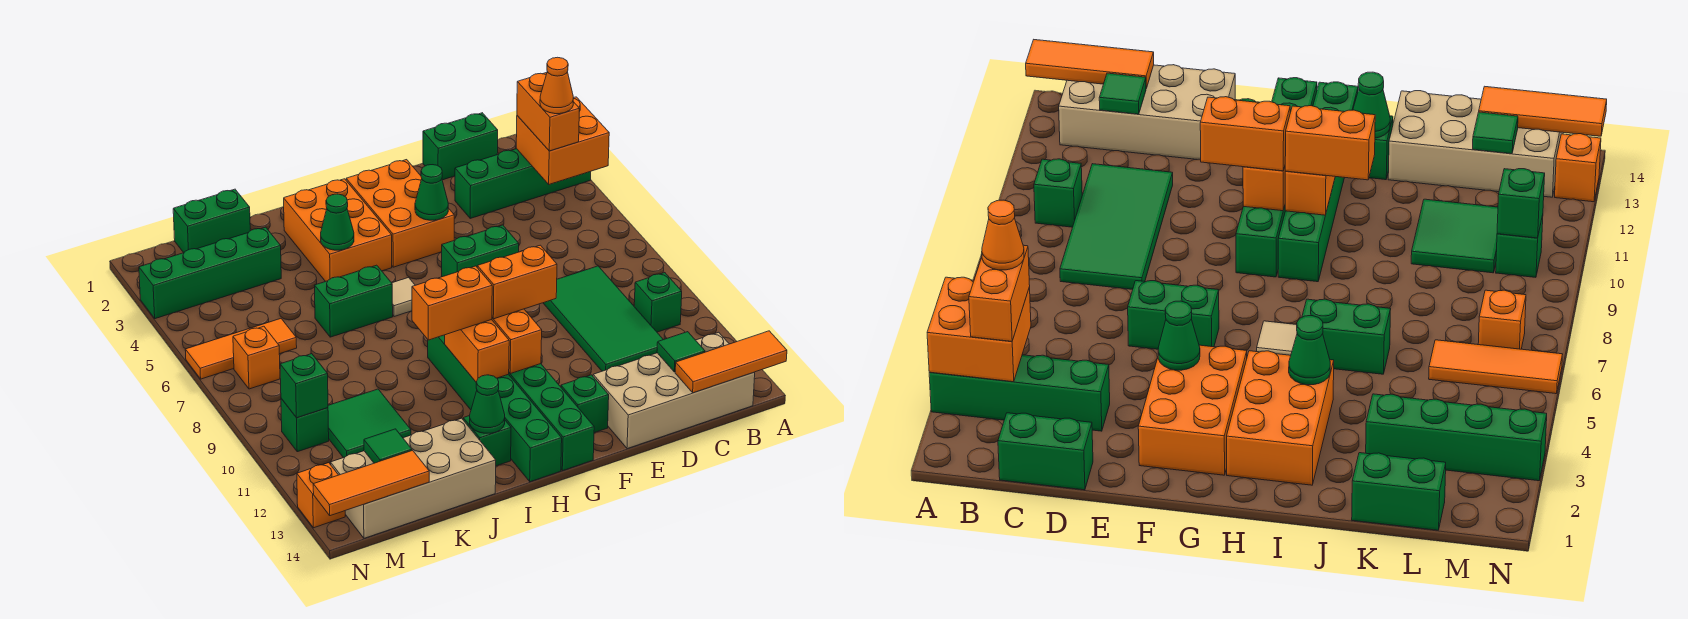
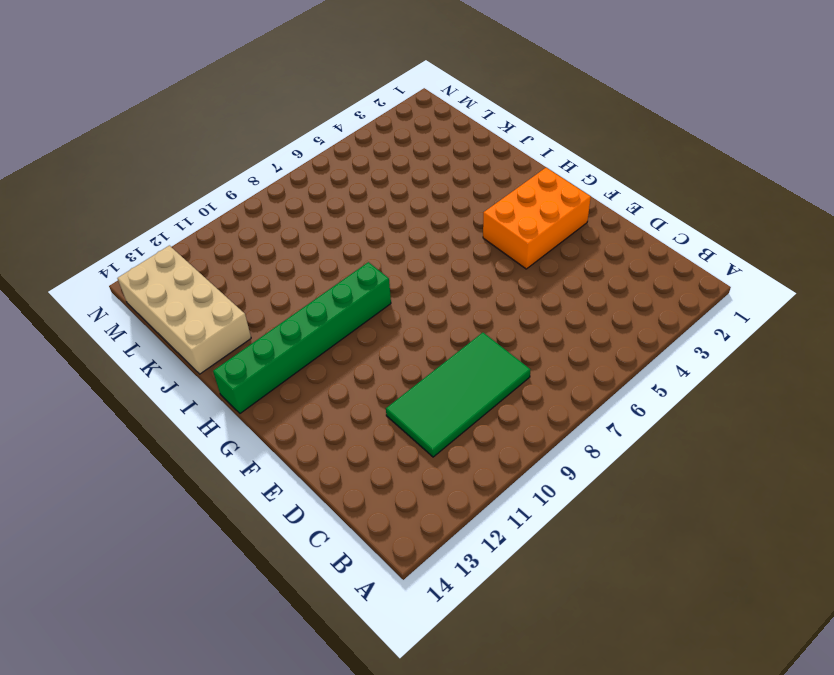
none -> green 1x4 brick [455,149,591,218]
none -> green 1x1 brick [634,273,682,332]
none -> tan 2x4 brick [593,332,755,449]
none -> green 1x2 brick [423,113,498,180]

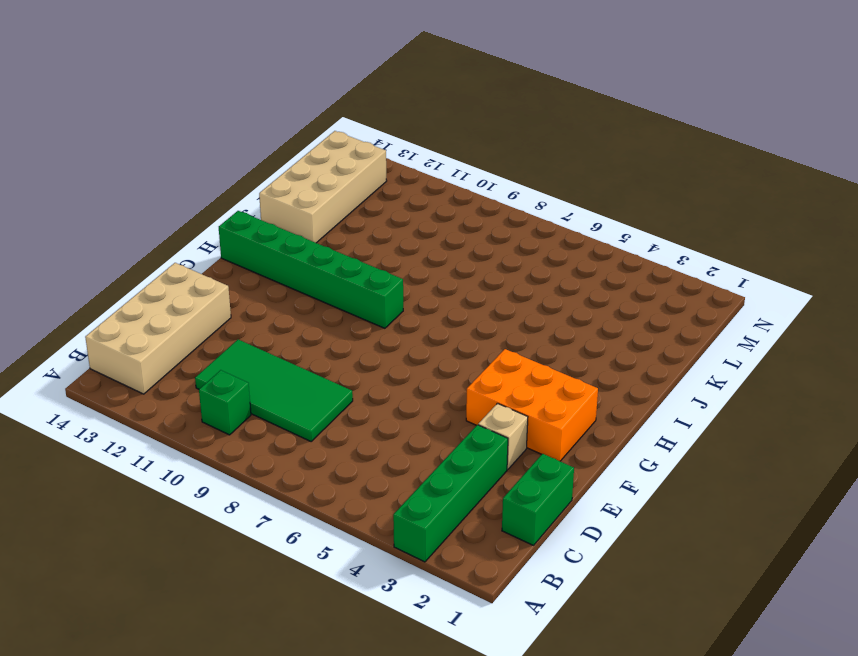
tan 1x1 brick [478,403,528,470] -> none
none -> green 1x2 brick [442,225,519,277]
none -> green 1x1 brick [561,375,609,433]
none -> green 1x6 brick [509,364,594,471]
none -> orange 2x3 brick [284,179,392,282]

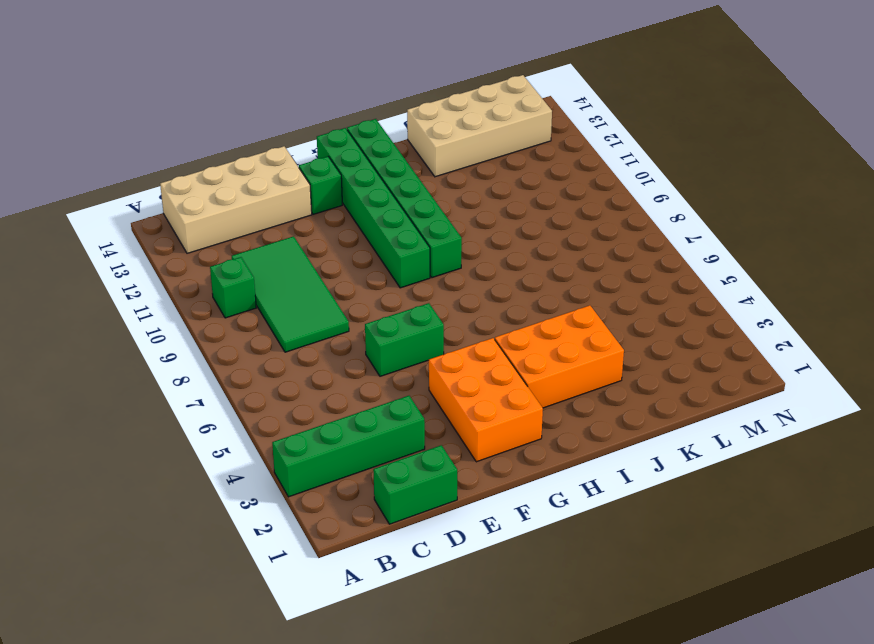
orange 2x3 brick [495,305,624,408] -> orange 2x3 brick turned to [284,179,392,282]
none -> tan 1x1 tile [392,278,415,317]
none -> green 1x2 brick [315,265,393,337]
none -> green 1x1 brick [463,416,511,466]
none -> green 1x2 brick [173,189,250,253]

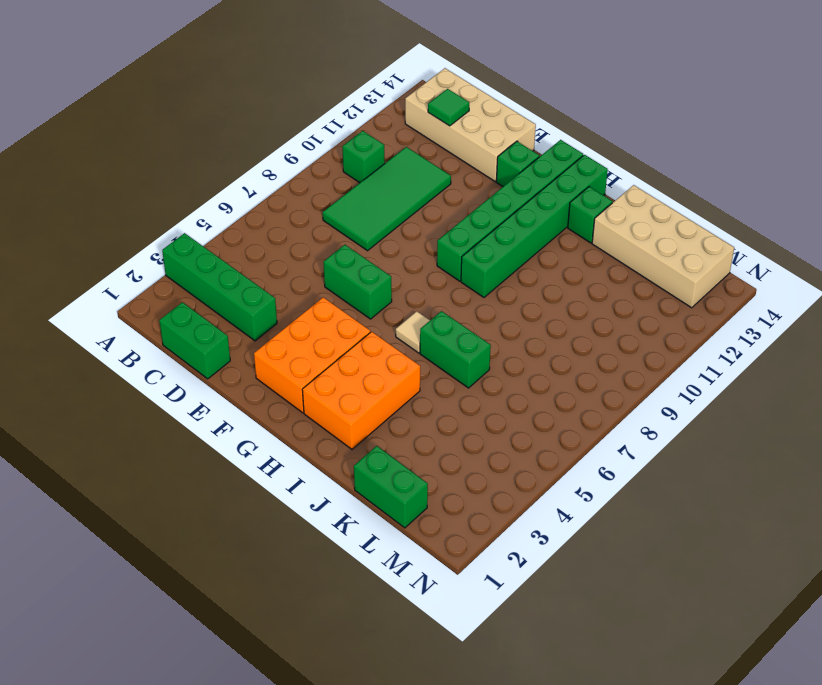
none -> green 1x4 brick [139,227,281,319]
none -> green 2x2 tile [328,389,411,458]
none -> orange 1x3 tile [185,319,297,379]
none -> orange 1x1 brick [233,326,280,389]

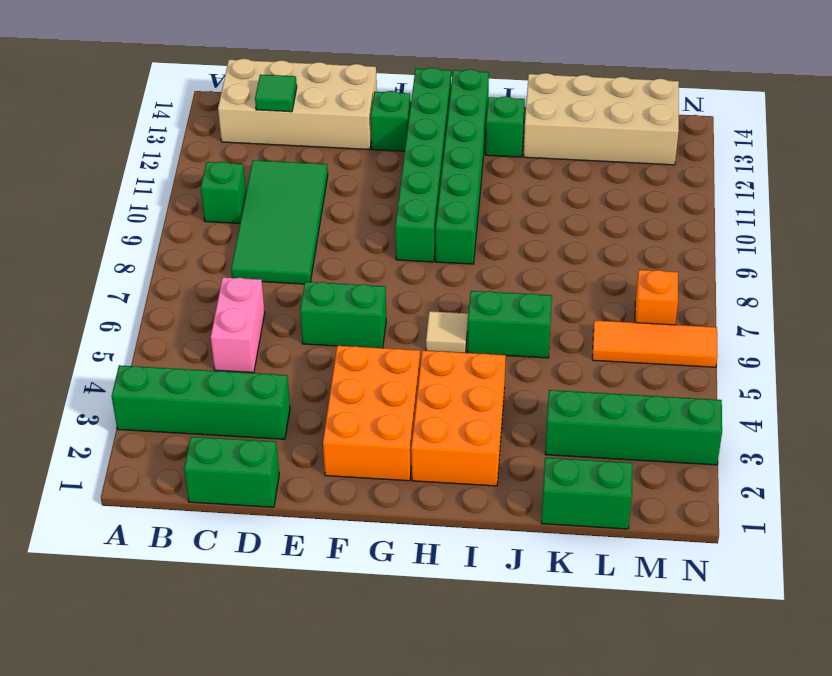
pink 1x2 brick [211,277,265,373] -> none
none -> green 2x2 tile [328,389,411,458]
none -> green 1x1 brick [281,399,329,452]
none -> orange 1x1 brick [297,463,345,528]
none -> orange 2x2 brick [516,97,609,184]

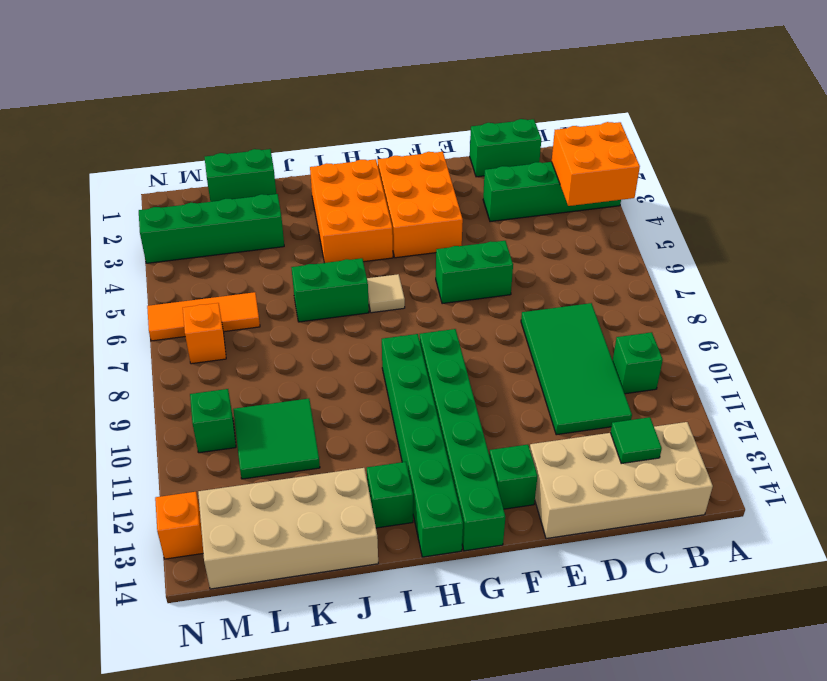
none -> orange 1x3 tile [675,331,787,393]
none -> green 1x1 cone [415,165,448,220]
none -> orange 1x2 brick [492,309,542,374]
none -> orange 1x2 brick [445,320,509,382]

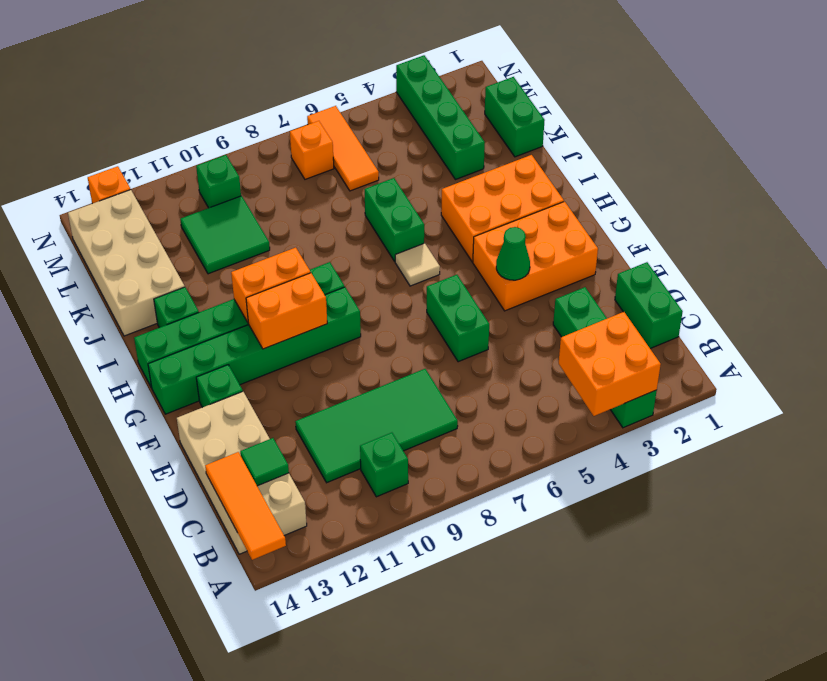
none -> green 1x1 cone [321,194,354,250]
none -> green 1x1 cone [470,375,505,433]
none -> green 1x1 tile [364,429,412,463]
none -> orange 1x3 tile [313,450,429,516]

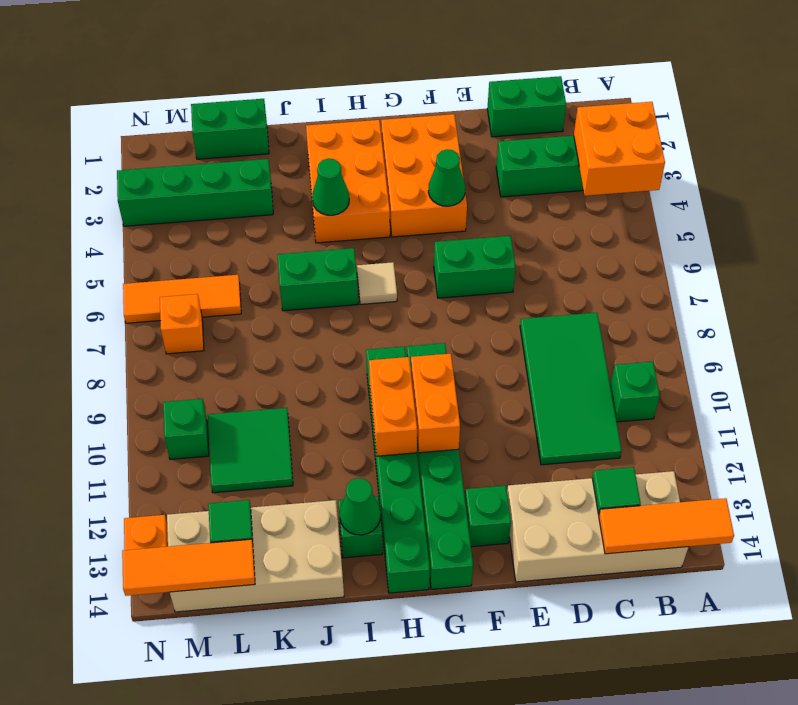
none -> green 1x1 brick [280,354,328,418]
none -> orange 1x2 brick [517,73,579,151]
none -> orange 1x2 brick [477,245,557,319]
none -> orange 1x2 brick [412,266,492,340]

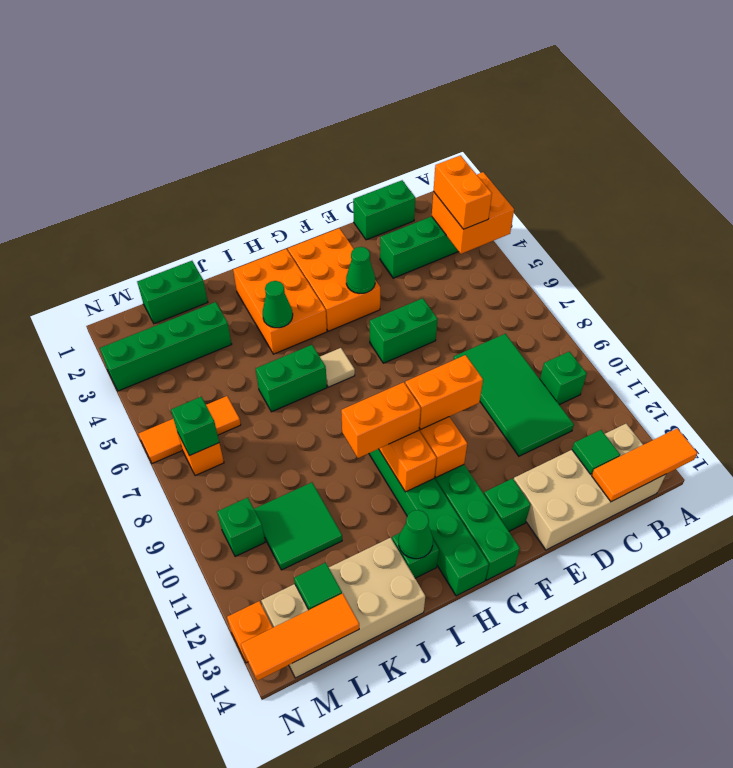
green 1x1 brick [171,397,219,456] -> green 1x1 brick moved to [280,354,328,418]
none -> orange 1x1 cone [540,57,573,114]

